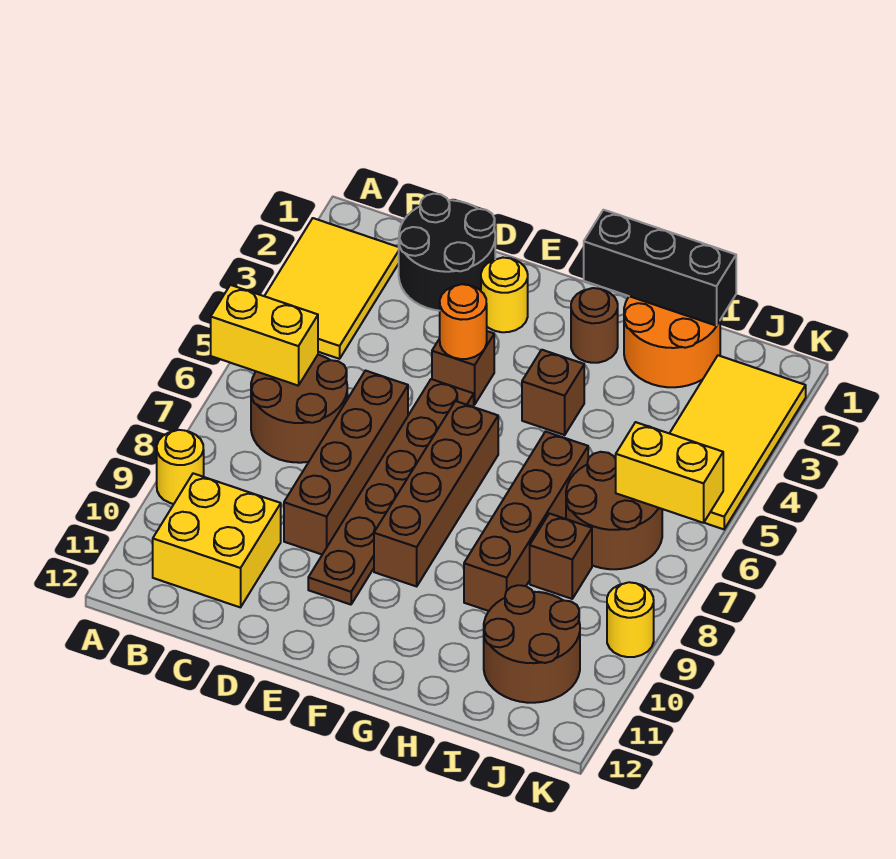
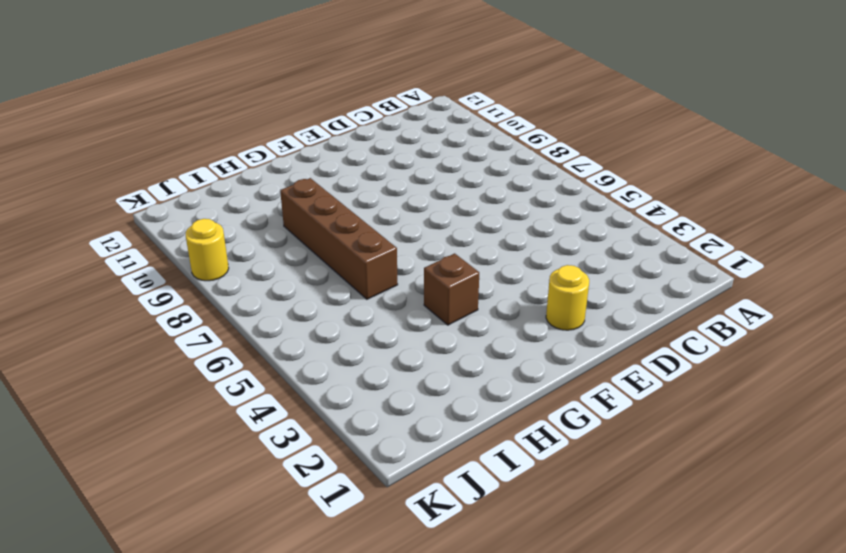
none -> yellow 2x3 tile [265,218,399,359]
none -> yellow 1x1 round brick [157,430,204,504]
none -> brown 2x2 round brick [251,355,347,463]

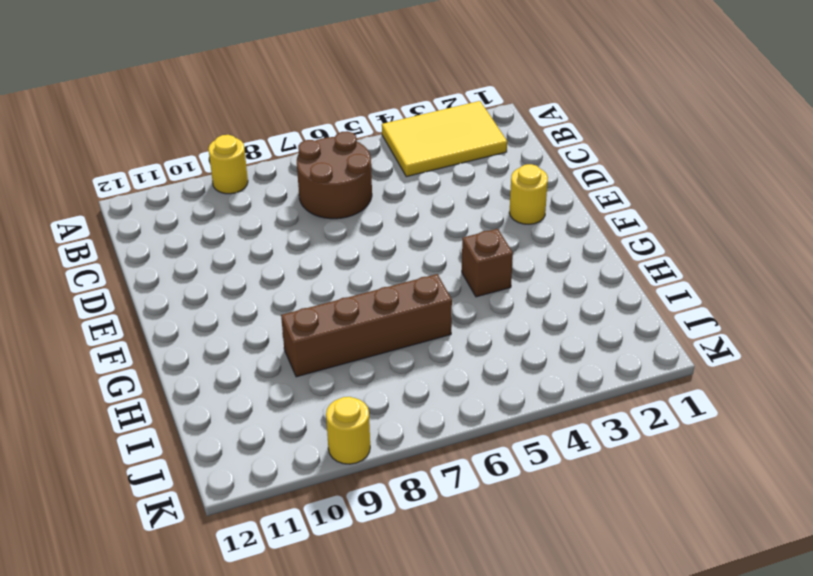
none -> yellow 2x2 brick [153,473,281,607]
none -> black 2x2 round brick [399,194,495,311]
none -> brown 1x4 brick [284,371,408,554]

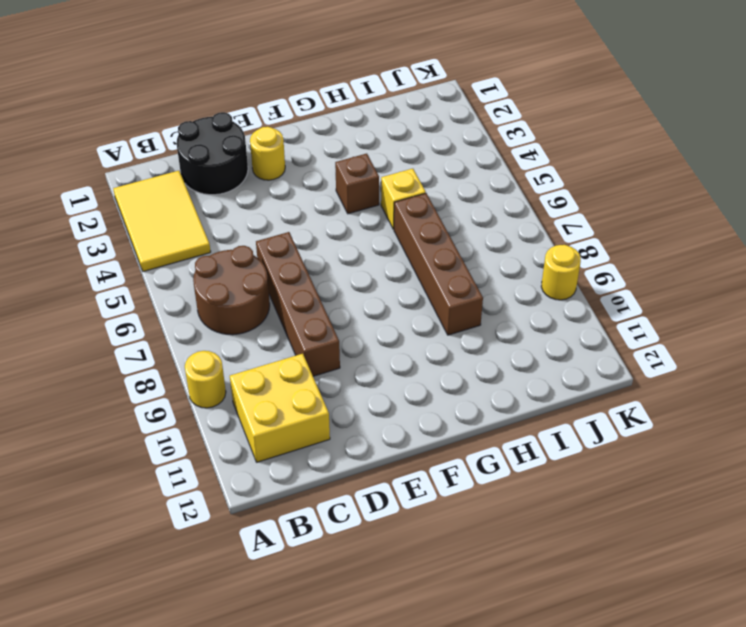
yellow 1x1 brick [381,169,426,229] -> none
none -> brown 1x1 brick [432,331,494,405]
none -> brown 1x6 plate [308,379,474,605]
none -> brown 1x4 brick [374,401,498,586]

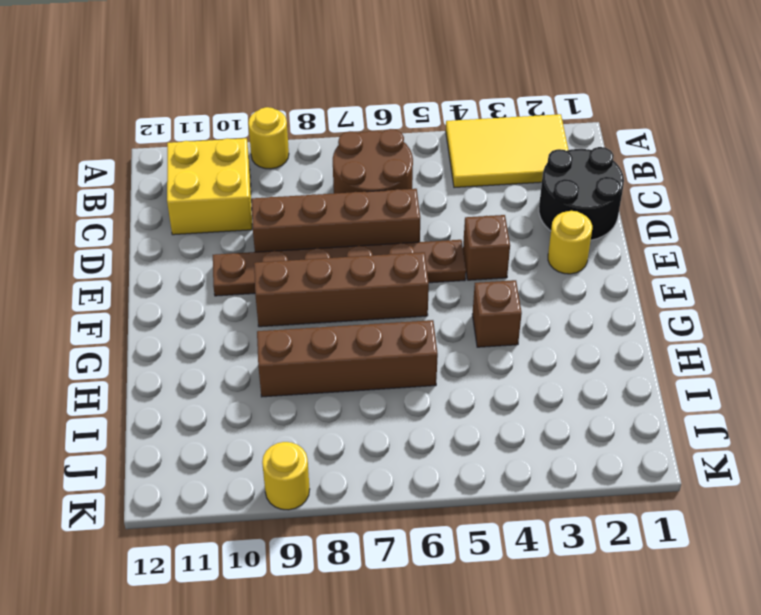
none -> brown 1x1 round brick [571,288,618,363]
none -> orange 2x2 round brick [624,296,720,387]
none -> brown 2x2 round brick [566,452,662,569]

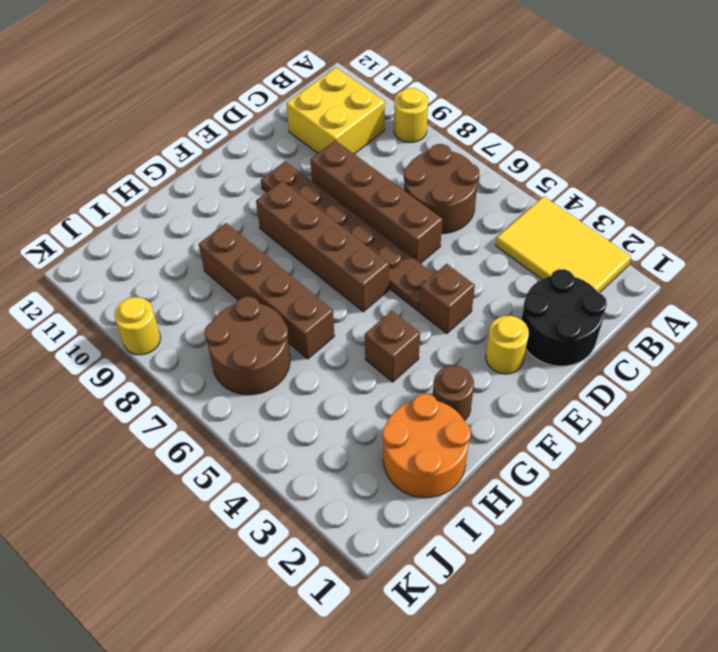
none -> brown 1x1 brick [530,513,592,599]
none -> brown 2x2 round brick [484,585,580,703]
none -> yellow 2x4 tile [670,355,806,529]

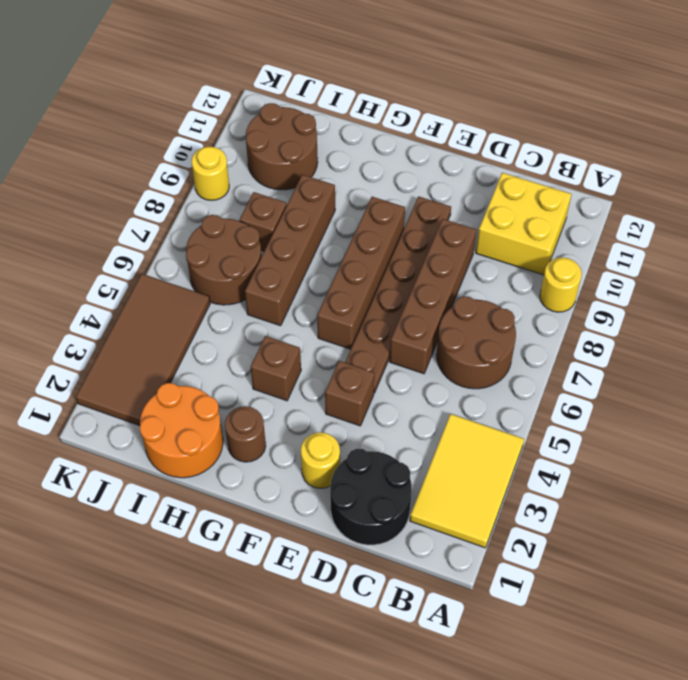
brown 2x4 tile [76,274,210,426] -> yellow 2x4 tile [670,355,806,529]
none -> yellow 1x2 brick [211,285,318,386]
none -> orange 1x1 round brick [440,284,487,359]
none -> black 1x3 brick [584,210,736,326]

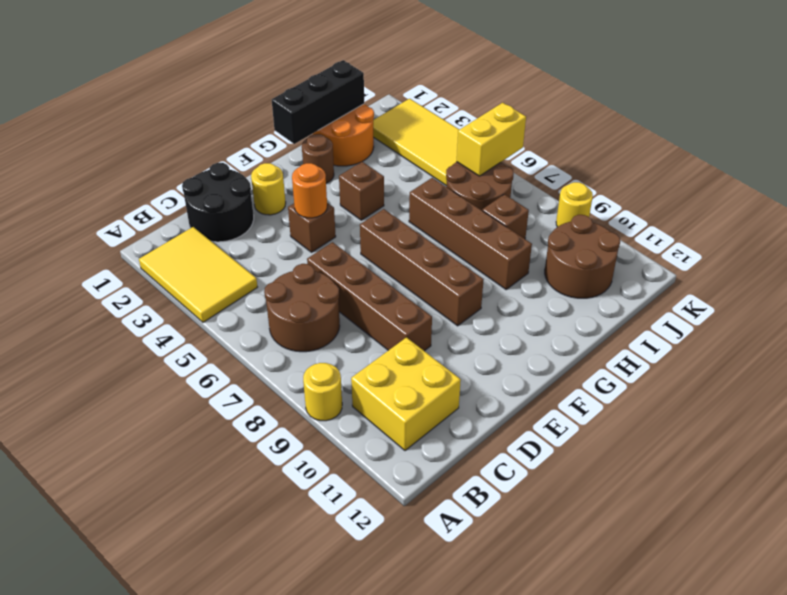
none -> brown 1x6 plate [308,379,474,605]
none -> yellow 1x2 brick [211,285,318,386]

